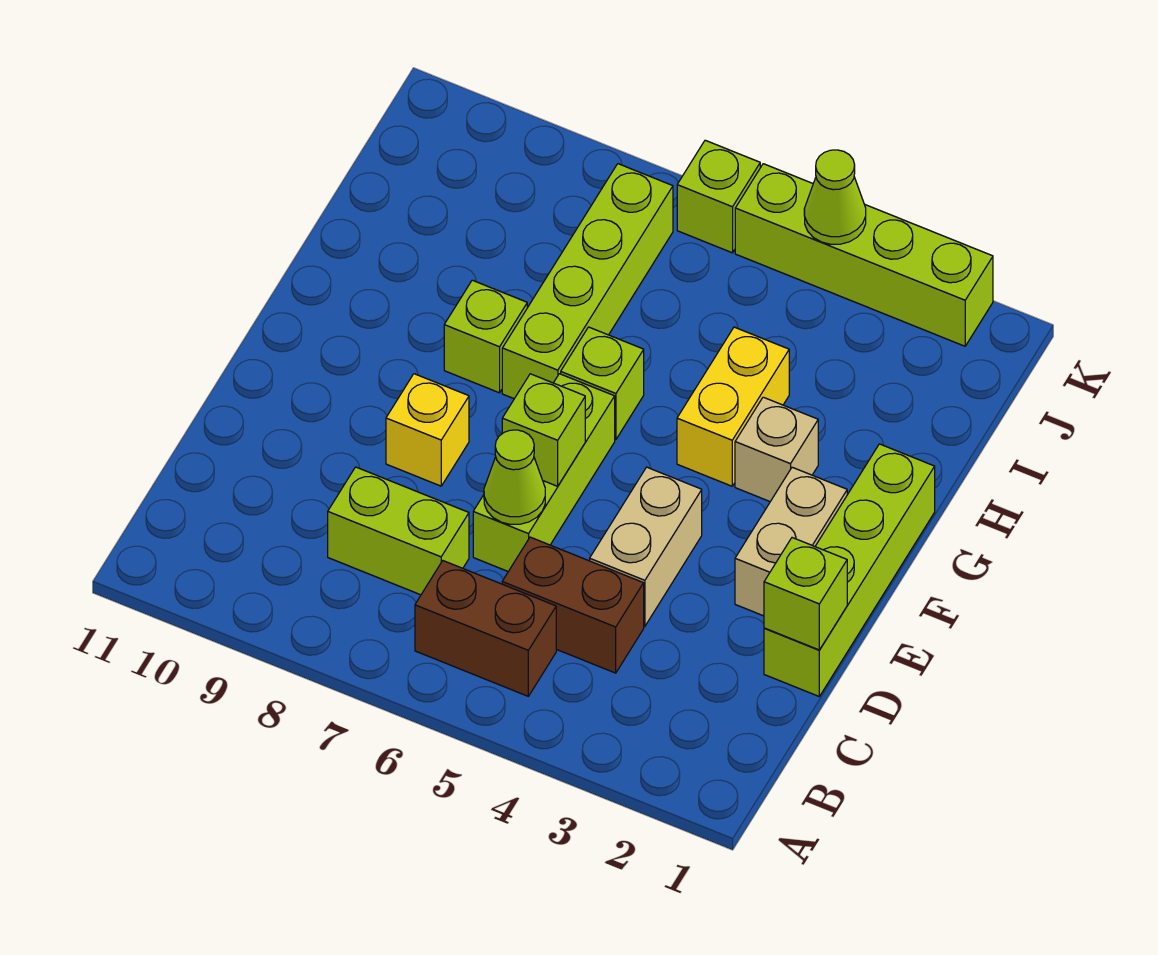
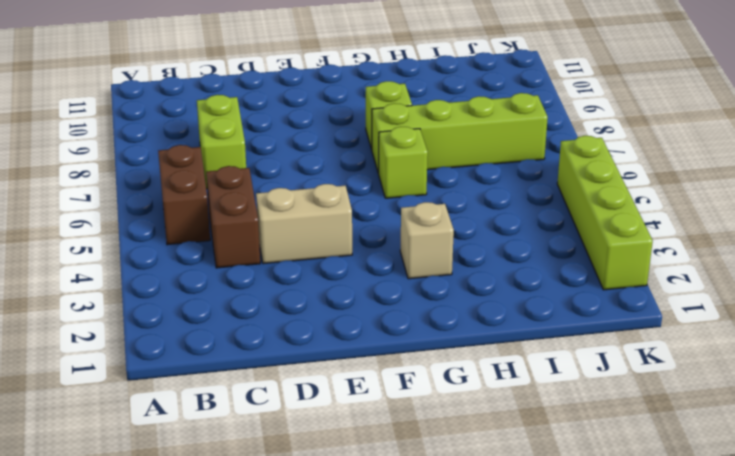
none -> lime 1x4 brick [764,444,935,696]
none -> lime 1x3 brick [473,374,615,571]
none -> tan 1x2 brick [735,467,847,616]

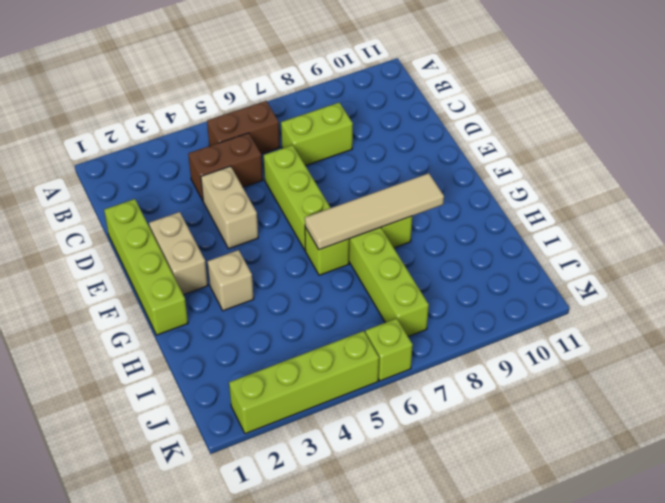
tan 1x4 tile [305,173,444,250] -> none
none -> yellow 1x1 brick [386,374,469,486]
none -> yellow 1x2 brick [677,327,789,486]
none -> lime 1x1 brick [764,538,847,650]

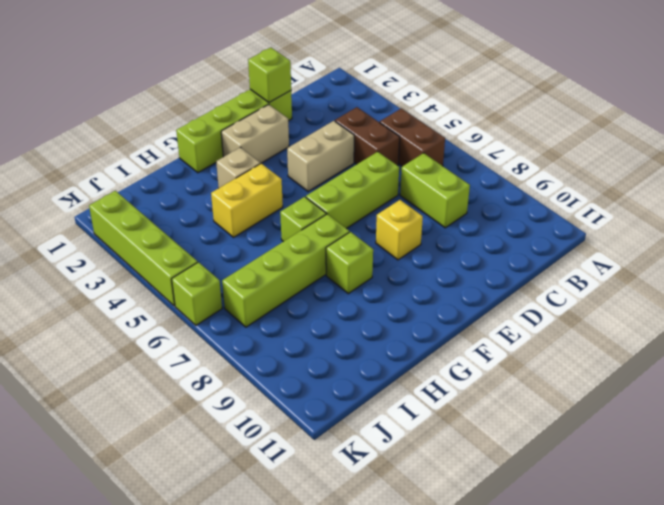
none -> lime 1x1 cone [484,430,545,524]
none -> lime 1x1 brick [502,374,585,486]
none -> lime 1x1 cone [804,150,866,244]

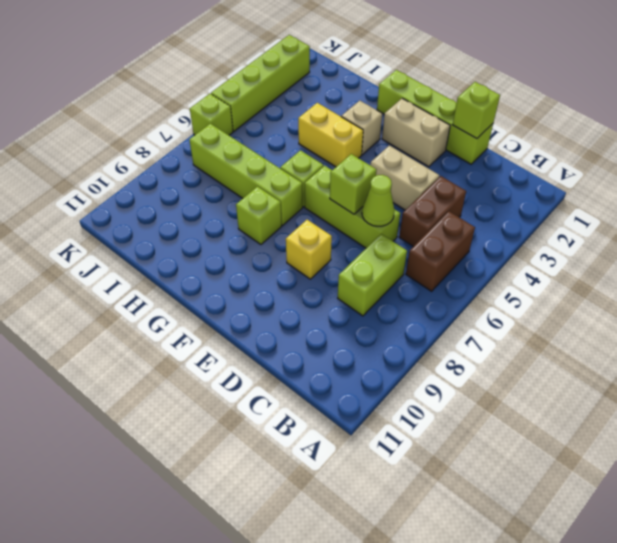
none -> lime 1x1 cone [804,150,866,244]

